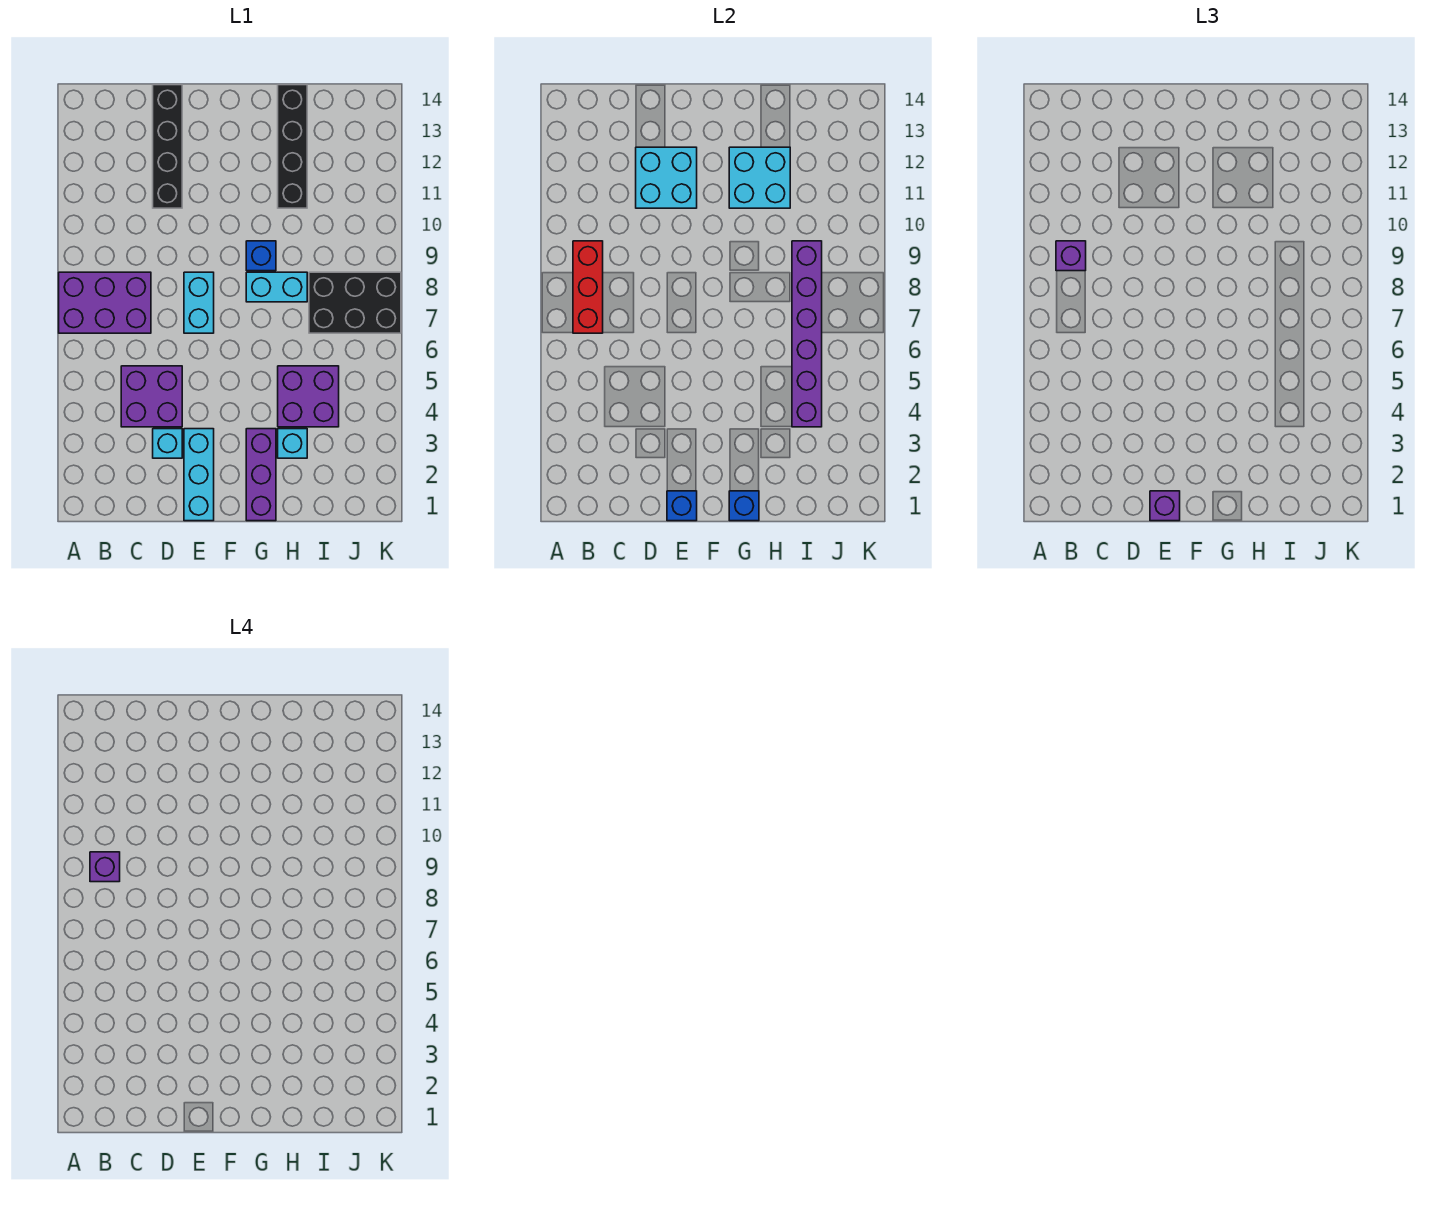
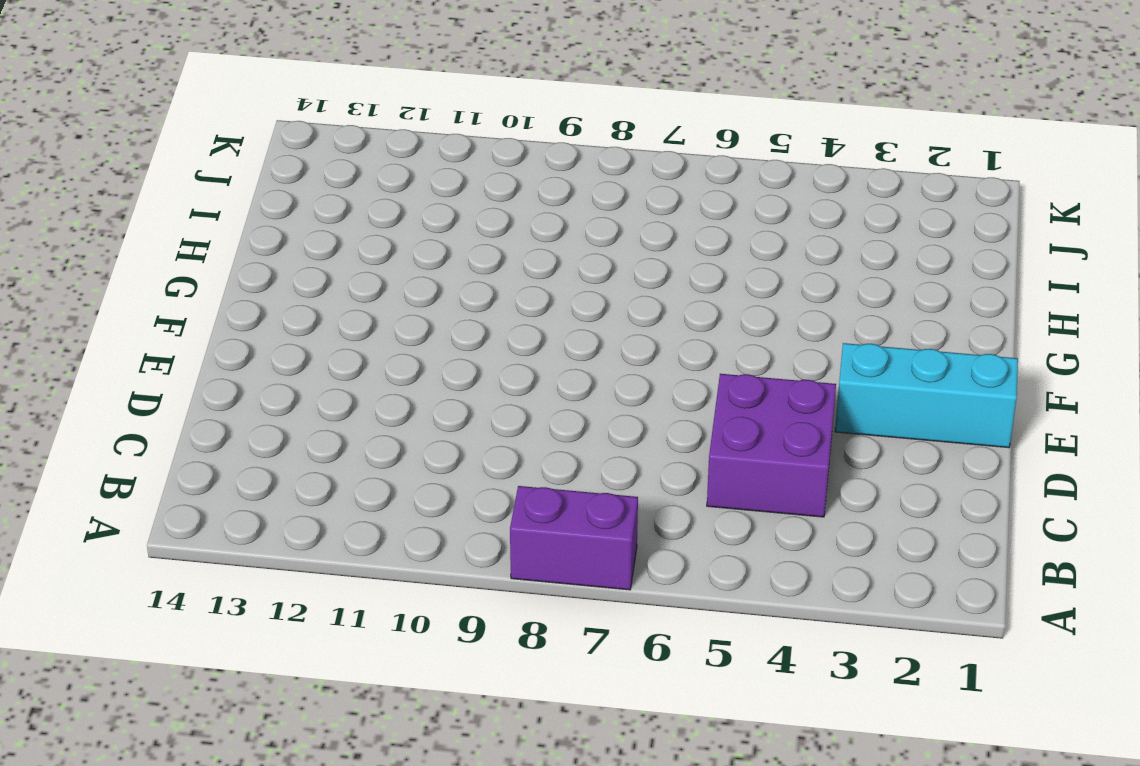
purple 1x2 brick [510,486,638,590] -> purple 2x3 brick [59,272,151,333]
none -> cyan 1x1 brick [153,429,182,458]
none -> black 1x4 brick [153,85,182,208]
none -> cyan 1x2 brick [184,272,214,333]

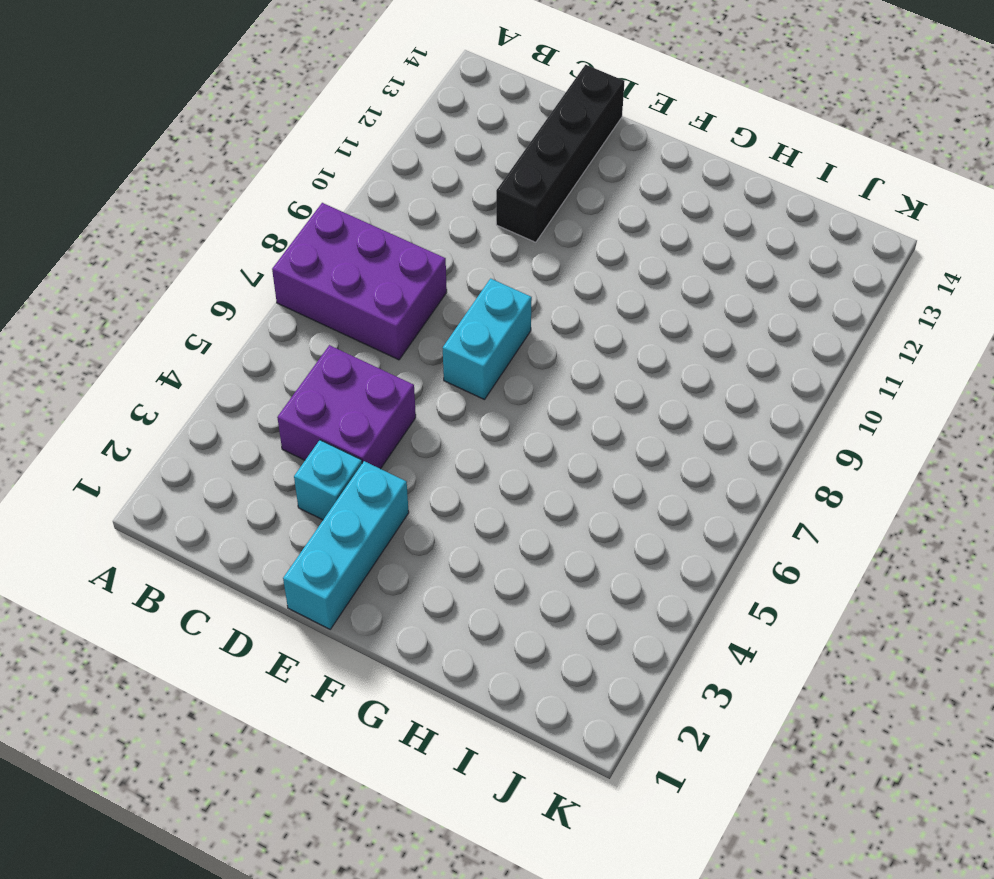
none -> purple 1x3 brick [246,429,276,521]
none -> cyan 1x2 brick [246,272,307,302]
none -> blue 1x1 brick [246,241,276,271]

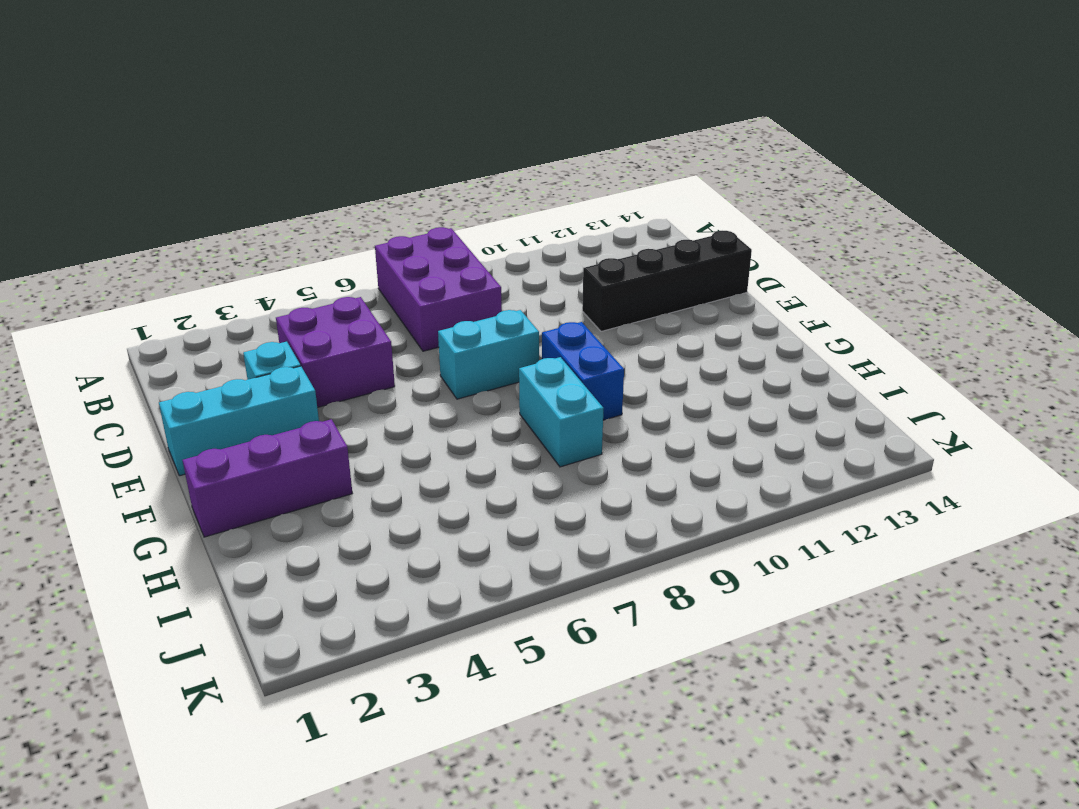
blue 1x2 brick [542,322,624,420] -> blue 1x1 brick [246,241,276,271]
none -> cyan 1x1 brick [278,429,307,458]
none -> purple 2x2 brick [278,366,339,427]
none -> black 1x4 brick [278,85,307,208]

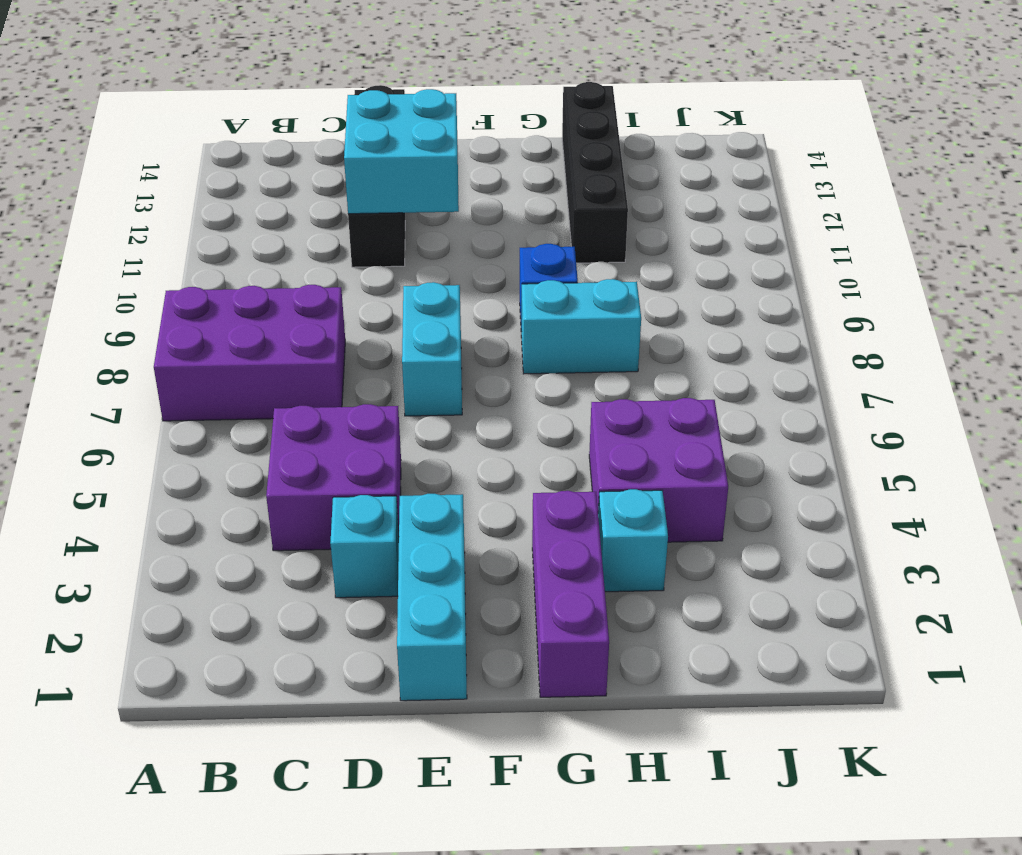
none -> black 2x3 brick [309,272,401,333]
none -> red 1x3 brick [573,241,603,333]
none -> blue 1x1 brick [667,491,697,521]

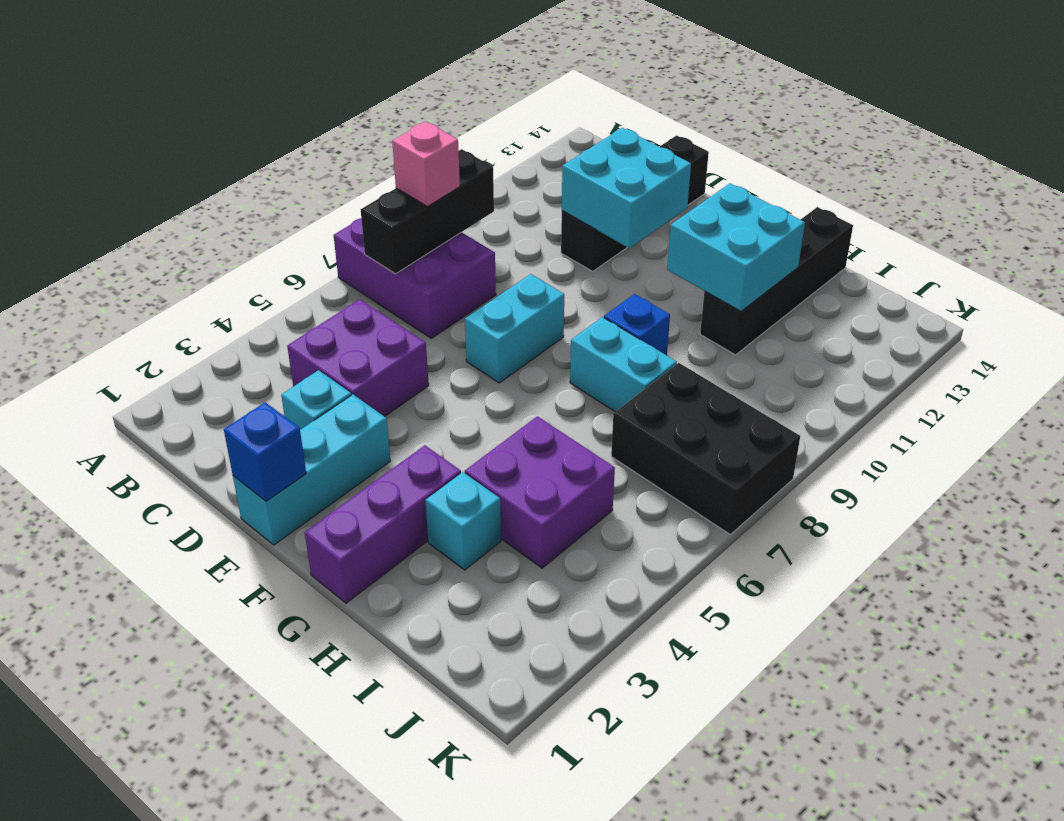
black 1x3 brick [361,149,494,274] -> red 1x3 brick [573,241,603,333]
pink 1x1 brick [392,122,460,206] -> none
none -> blue 1x1 brick [729,491,759,521]
none -> purple 1x6 brick [792,241,822,427]
none -> purple 1x1 brick [1056,241,1086,271]

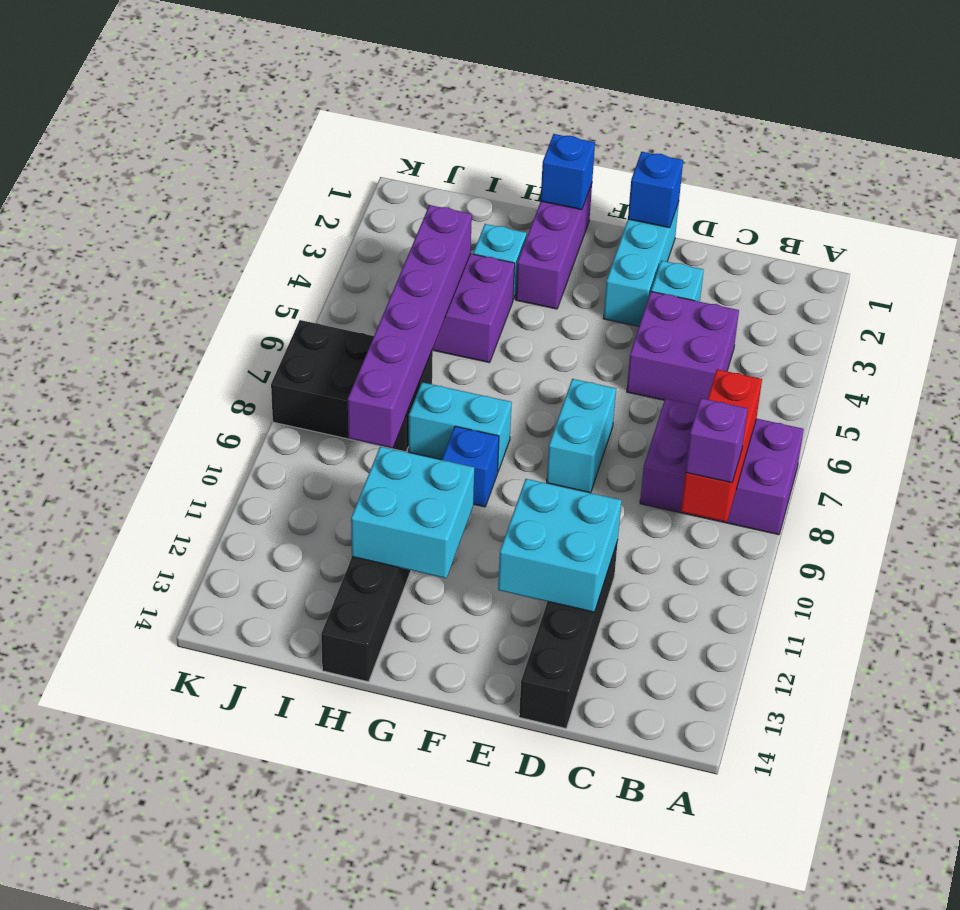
none -> purple 1x1 brick [1150,491,1180,521]
none -> purple 1x1 brick [90,852,120,882]

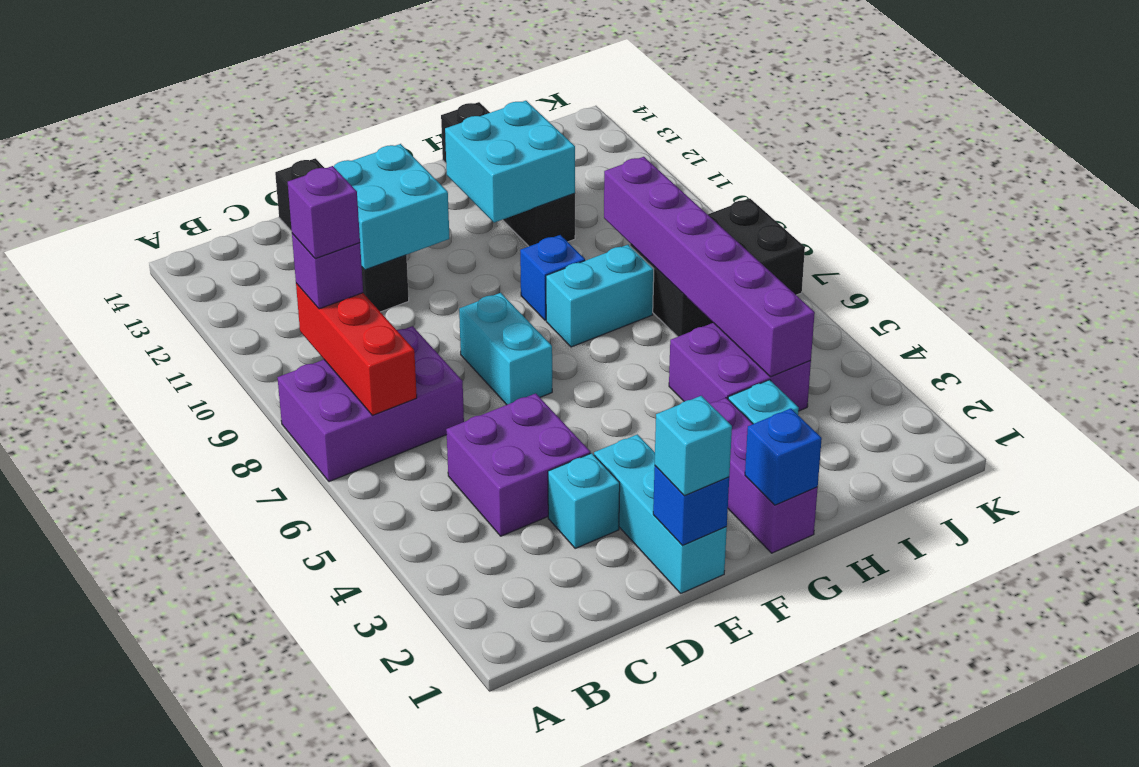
cyan 1x1 brick [655,396,732,496] -> purple 1x1 brick [1150,491,1180,521]

